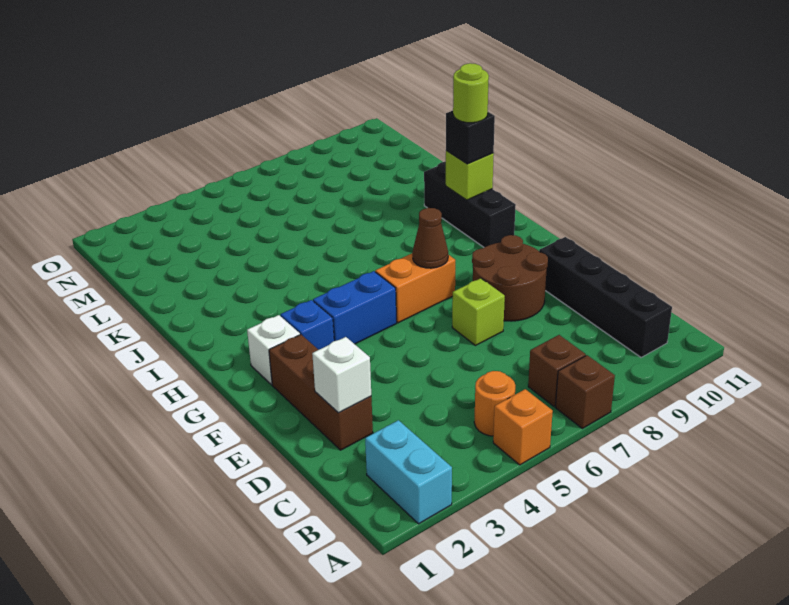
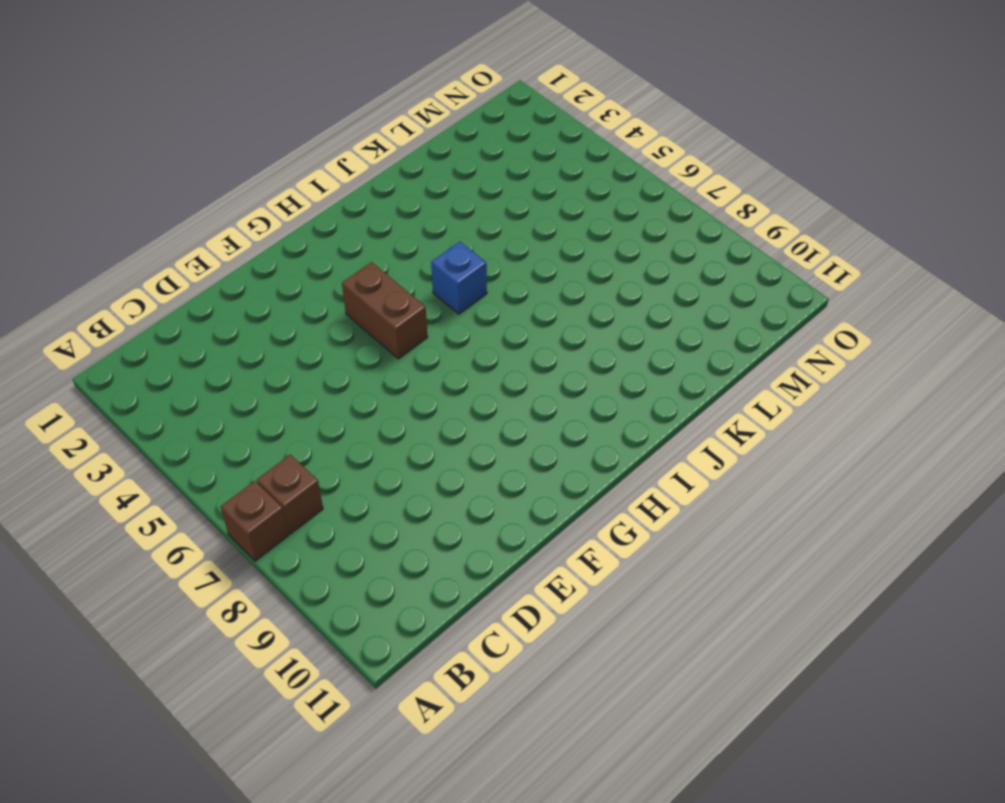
brown 1x2 brick [342,262,428,359] -> blue 1x2 brick [313,271,397,344]
blue 1x1 brick [431,242,487,314] -> blue 1x1 brick moved to [280,300,334,350]
none -> cyan 1x2 brick [365,420,452,524]
none -> orange 1x1 brick [493,389,553,465]
none -> orange 1x1 round brick [474,371,515,436]

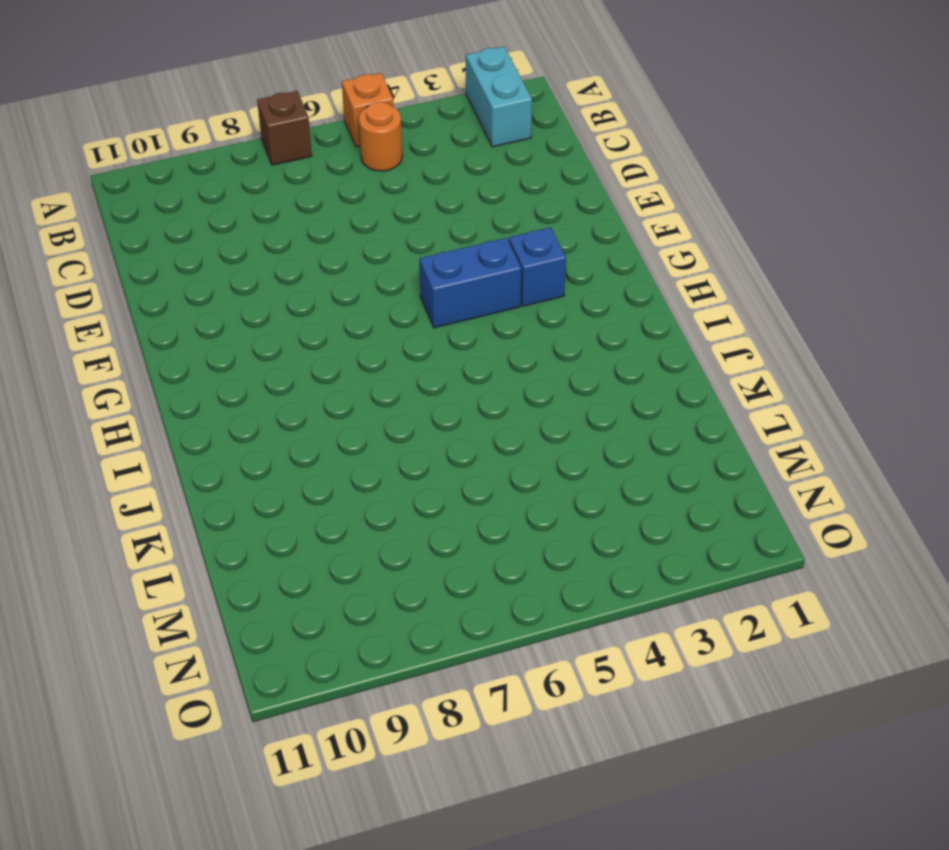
none -> brown 1x1 brick [528,335,586,407]
none -> black 1x4 brick [539,237,672,357]
none -> brown 1x3 brick [269,335,373,450]

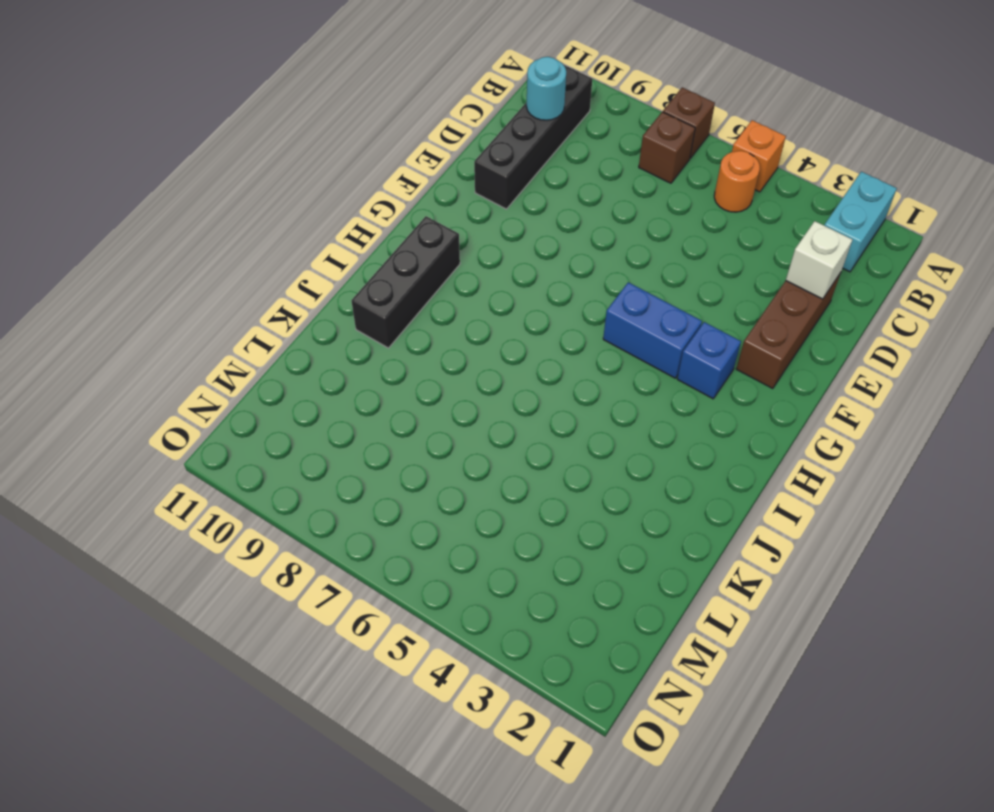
cyan 1x1 round brick [526,57,566,120] -> none
none -> lime 1x1 brick [452,278,505,346]
none -> brown 2x2 round brick [472,235,548,321]
none -> white 1x1 brick [247,315,300,385]

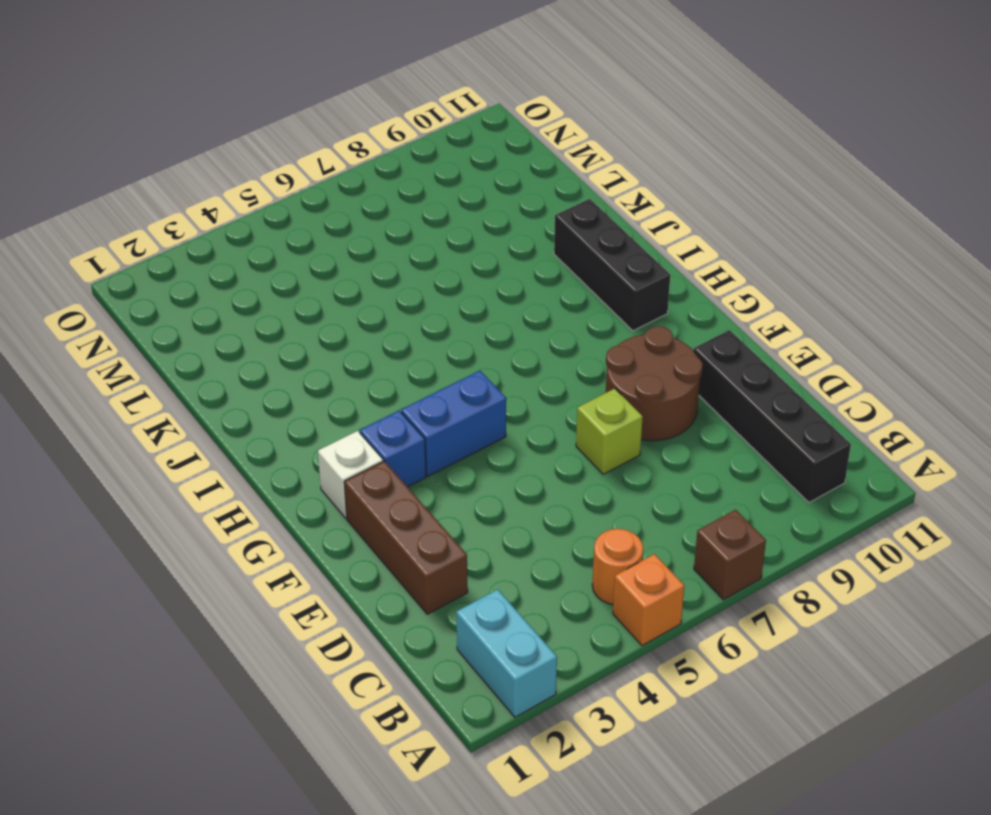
none -> brown 1x1 brick [528,335,586,407]
none -> orange 1x2 brick [375,254,455,323]
none -> white 1x1 brick [312,337,371,413]

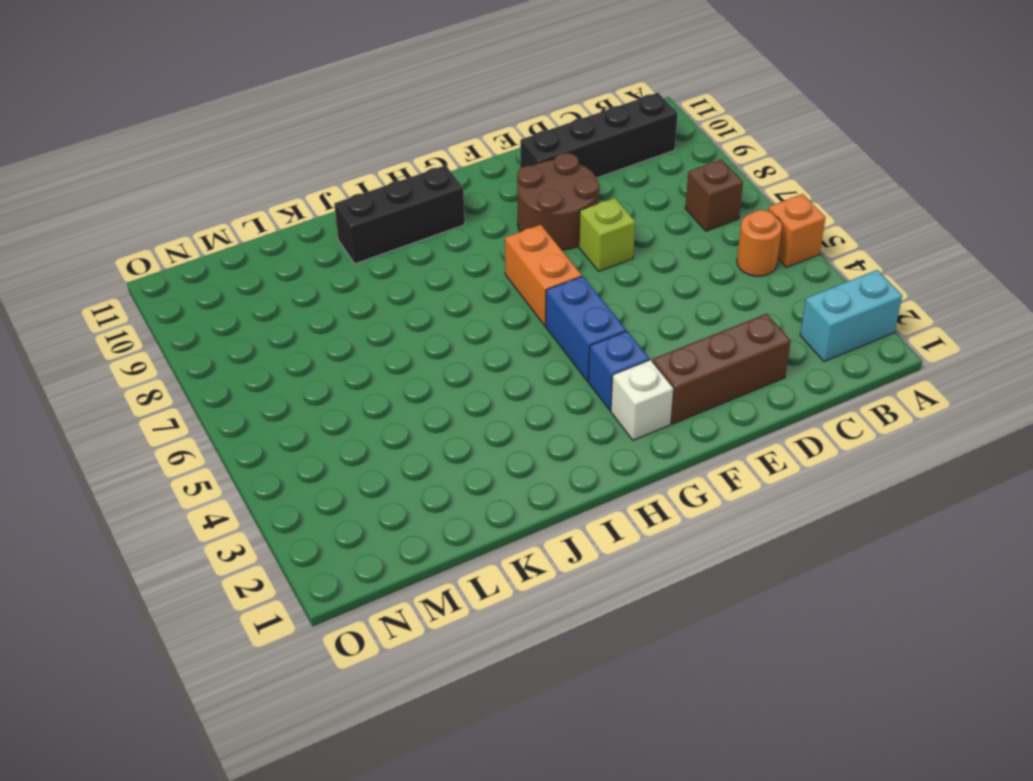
none -> brown 1x1 brick [555,355,615,428]
none -> white 1x1 brick [312,337,371,413]
none -> brown 1x1 cone [412,208,448,268]

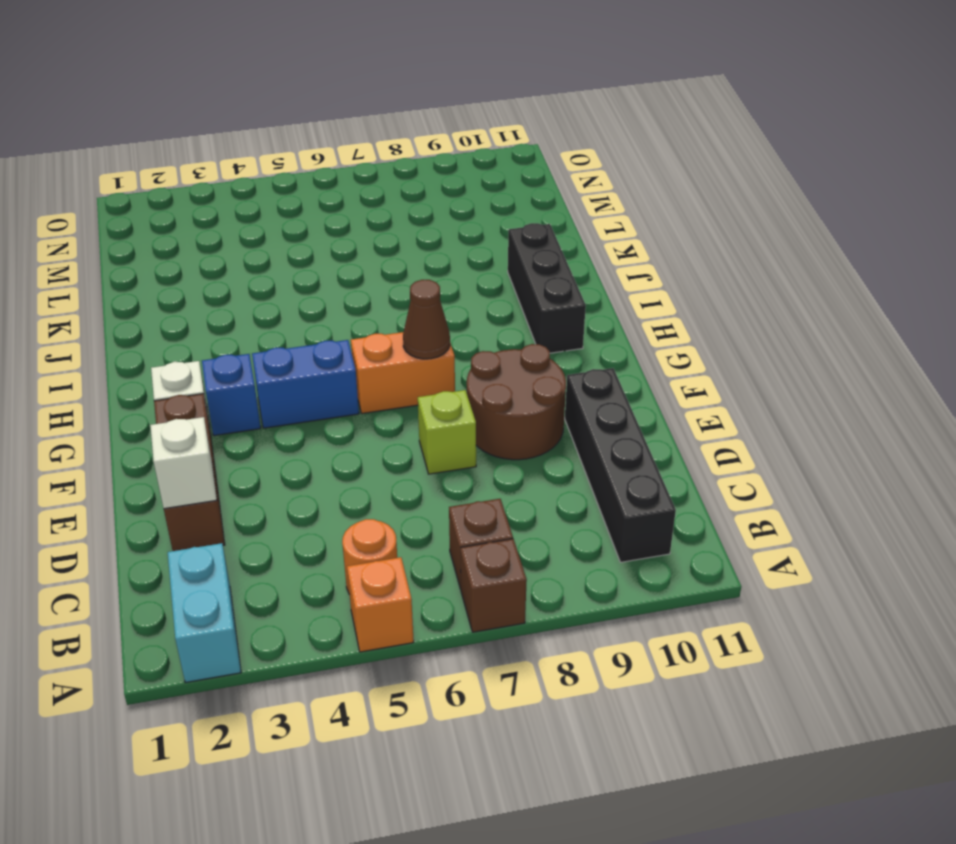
none -> lime 1x1 brick [446,150,494,200]
none -> black 1x1 brick [446,111,495,164]
none -> lime 1x1 round brick [453,63,489,123]

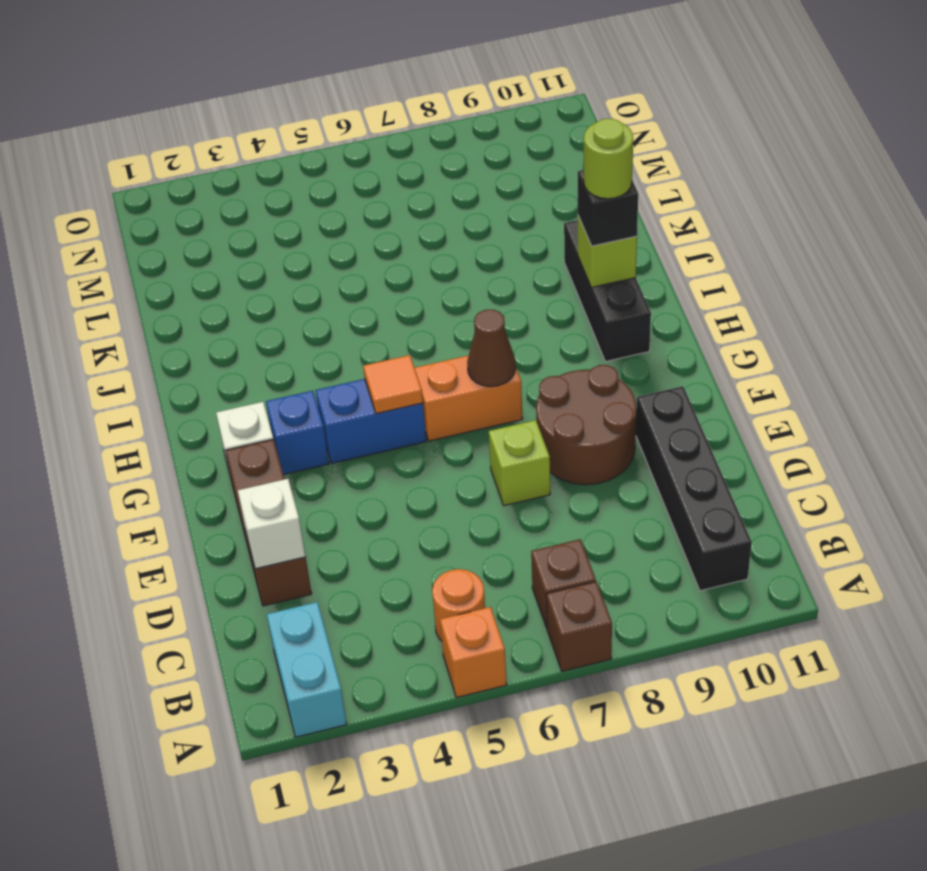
orange 1x1 tile [363,355,423,414] -> none

